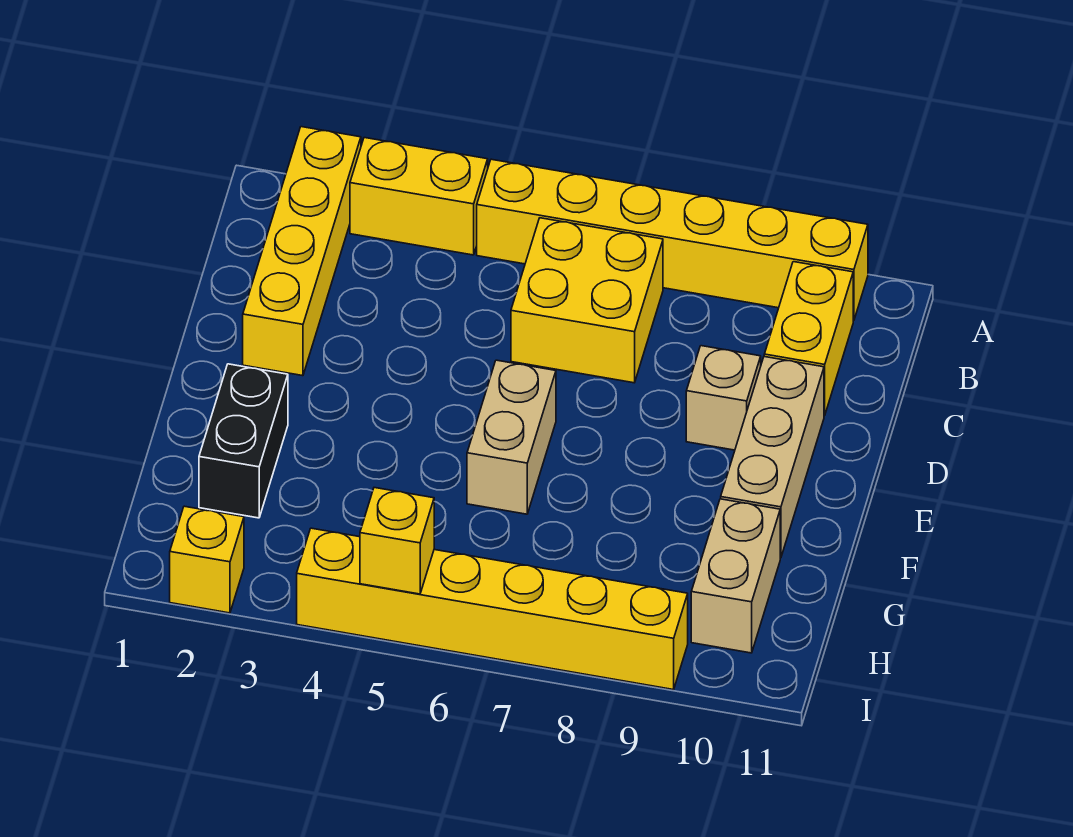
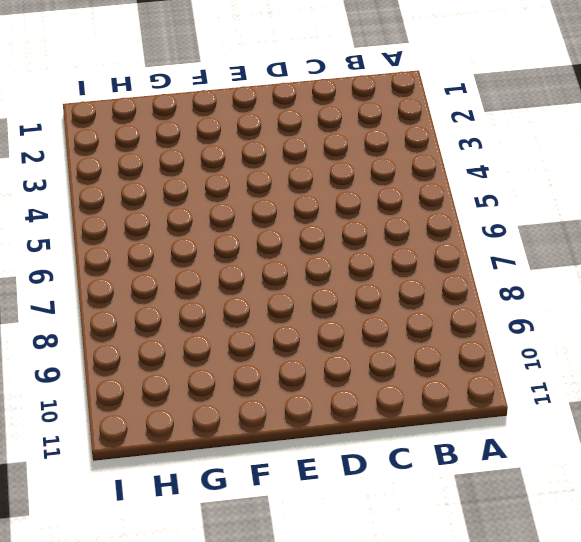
none -> yellow 1x4 brick [243,127,361,376]
none -> yellow 1x2 brick [350,138,488,255]
none -> yellow 1x6 brick [477,159,868,321]

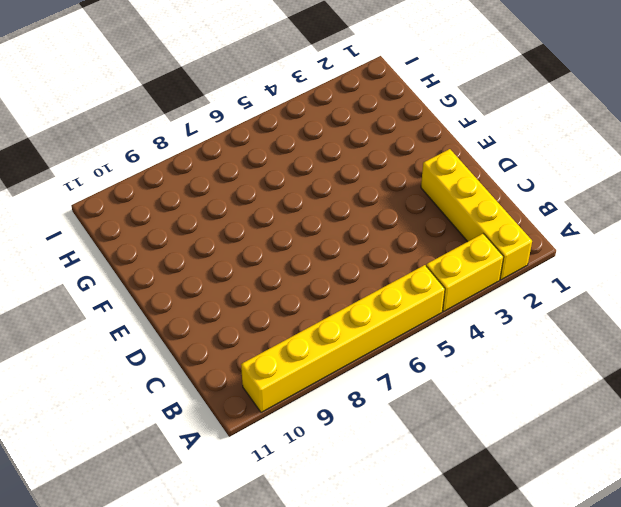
none -> yellow 2x2 brick [511,218,663,383]
none -> yellow 1x2 brick [764,262,853,416]
none -> tan 1x1 brick [686,346,761,450]

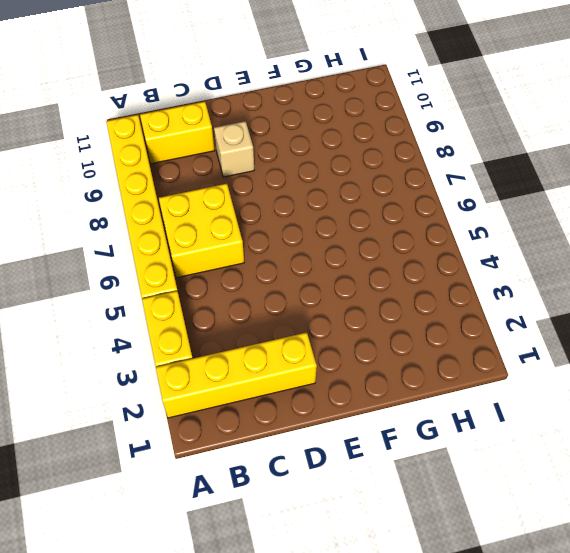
none -> tan 1x3 brick [721,357,824,558]
none -> tan 1x2 brick [467,360,556,514]
none -> black 1x2 brick [199,364,288,518]

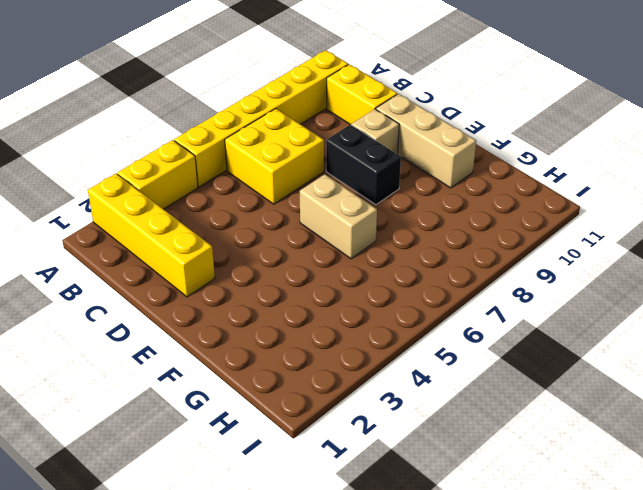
black 1x2 brick [326,125,401,205] -> black 1x2 brick moved to [199,364,288,518]
none -> tan 1x2 brick [691,499,780,653]
none -> yellow 1x1 brick [170,506,244,613]
none -> yellow 1x6 brick [297,528,688,690]

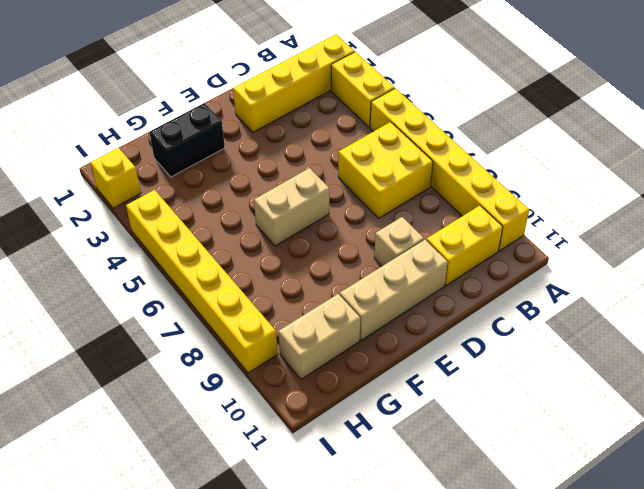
none -> yellow 1x1 brick [360,488,434,594]

